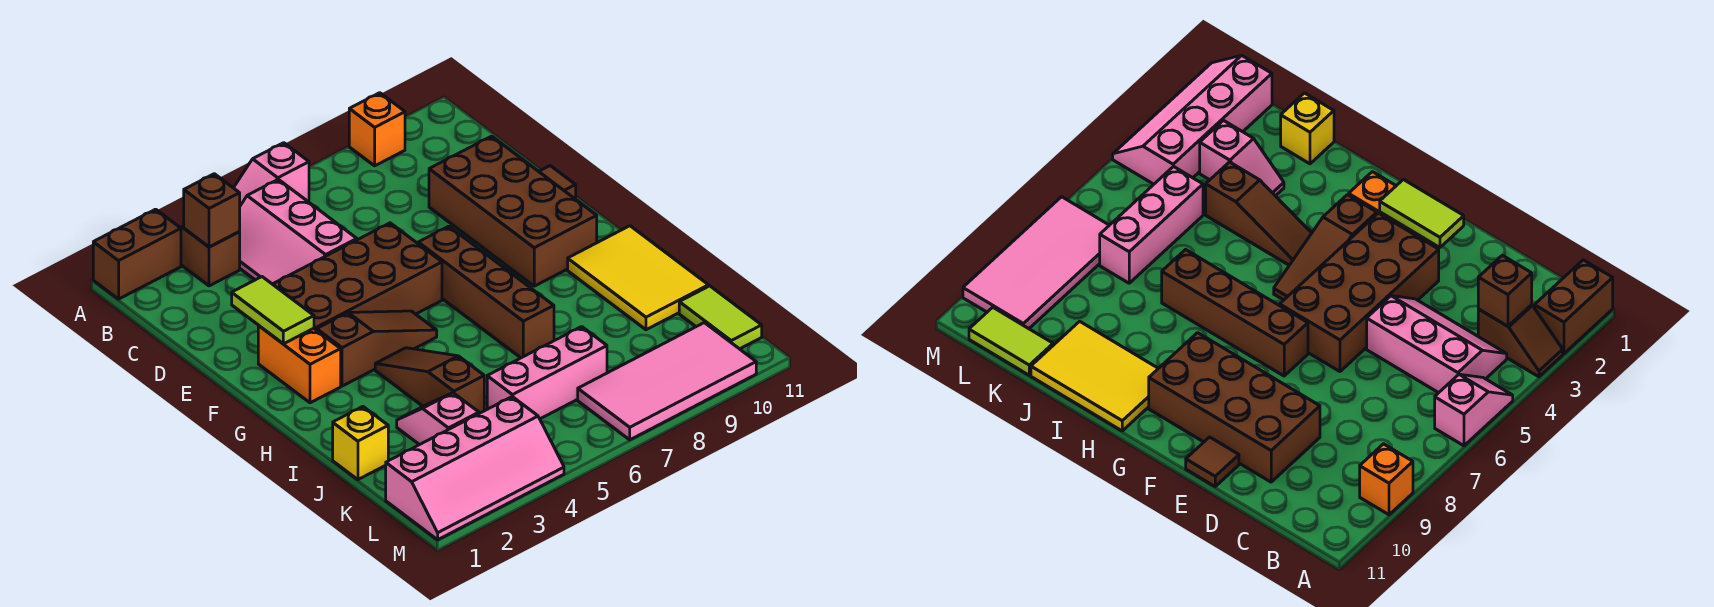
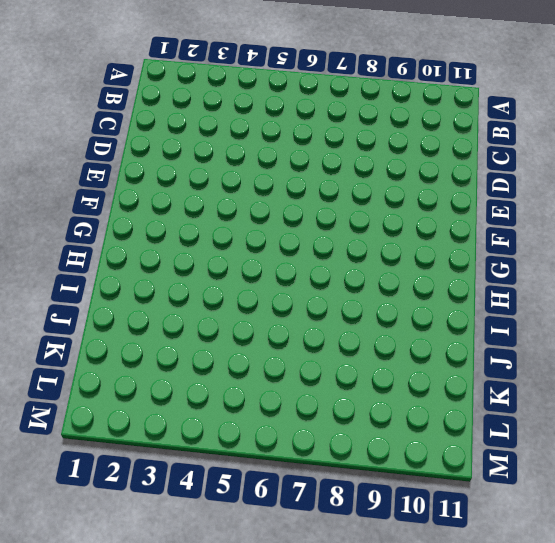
none -> brown 1x2 brick [93,209,181,299]
none -> brown 1x2 slope [181,226,240,286]
none -> pink 1x2 slope [234,143,309,206]

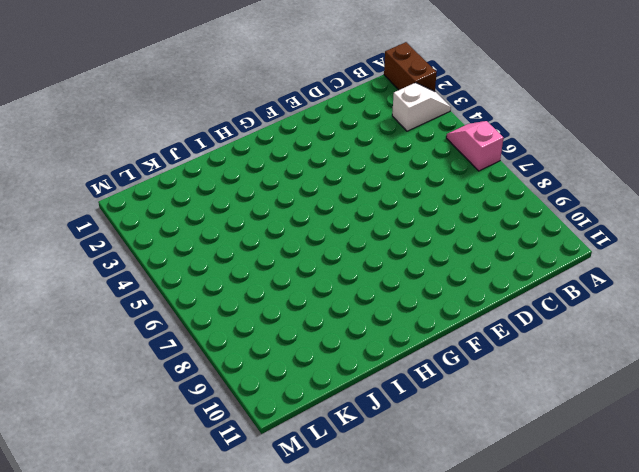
white 1x2 slope [392,83,451,131] -> brown 1x2 slope [181,226,240,286]
none -> orange 1x1 brick [349,93,405,166]
none -> pink 2x3 slope [239,179,357,284]
none -> brown 2x4 brick [429,136,597,286]

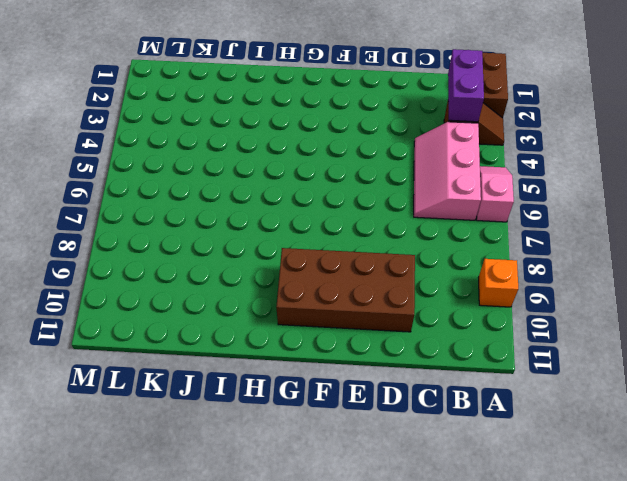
purple 1x2 brick [448,49,484,122] -> brown 1x1 brick [184,174,240,247]
pink 2x3 slope [414,122,481,220] -> pink 2x3 slope turned to [239,179,357,284]
none -> brown 2x4 brick [273,223,442,330]
none -> brown 1x1 tile [539,166,576,198]
none -> orange 1x2 brick [258,325,341,403]

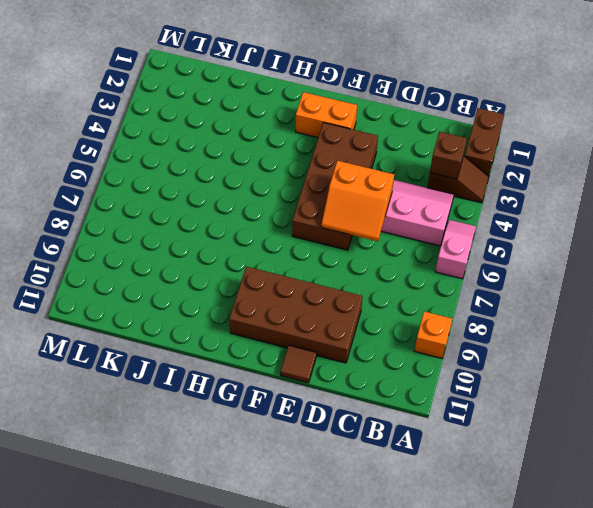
orange 2x2 slope [321,161,394,241] -> none
none -> brown 1x4 brick [418,226,554,358]
none -> brown 1x3 slope [317,311,437,386]
none -> brown 1x3 slope [375,348,484,414]

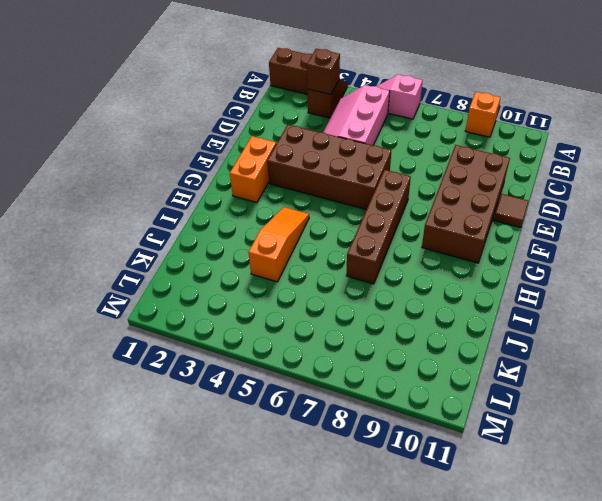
orange 1x3 slope [248,207,309,282] -> brown 1x3 slope [375,348,484,414]
none -> brown 1x3 slope [317,311,437,386]
none -> yellow 2x3 tile [568,226,709,330]
none -> yellow 1x1 brick [333,407,388,480]

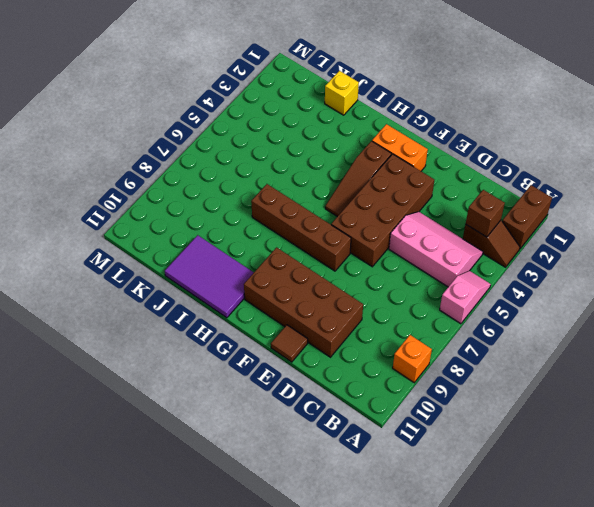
purple 2x3 tile [165,235,254,318] -> yellow 2x3 tile [568,226,709,330]
none -> brown 1x3 slope [375,348,484,414]
none -> pink 1x2 slope [397,393,479,445]
none -> pink 1x3 brick [487,327,607,419]

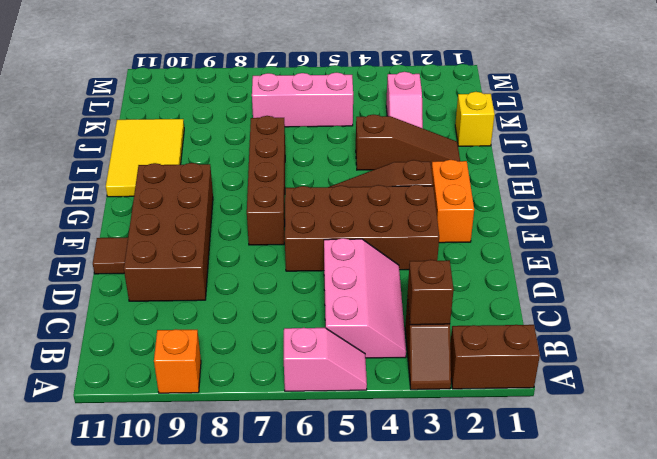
brown 1x3 slope [356,115,460,170] -> brown 1x3 slope turned to [375,348,484,414]
none -> lime 1x2 tile [679,286,762,349]
none -> pink 2x4 slope [386,397,564,540]
none -> pink 2x4 tile [578,323,756,440]

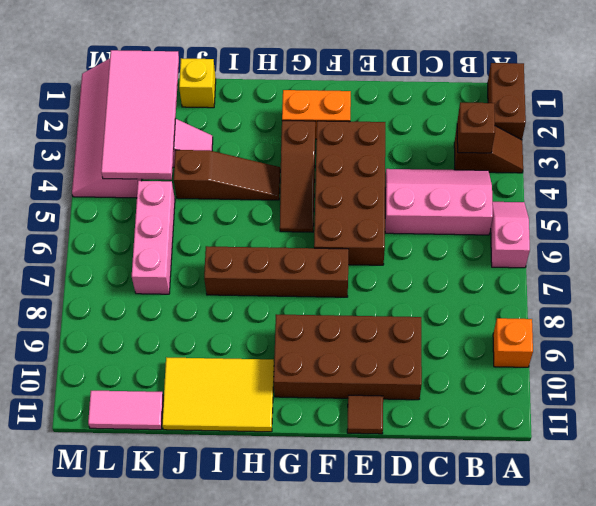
pink 2x4 tile [101,50,179,180] -> pink 2x4 tile moved to [578,323,756,440]
pink 1x2 tile [88,391,163,430] -> lime 1x2 tile [679,286,762,349]
none -> lime 1x2 tile [232,277,314,344]

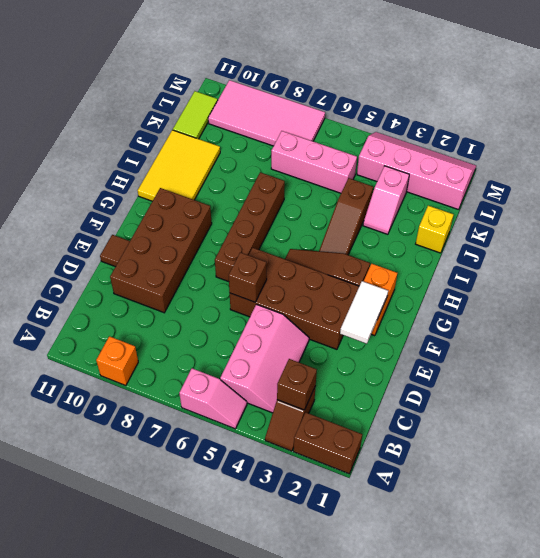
white 1x2 tile [340,281,388,344] -> lime 1x2 tile [232,277,314,344]
brown 1x1 brick [228,252,267,302] -> none

